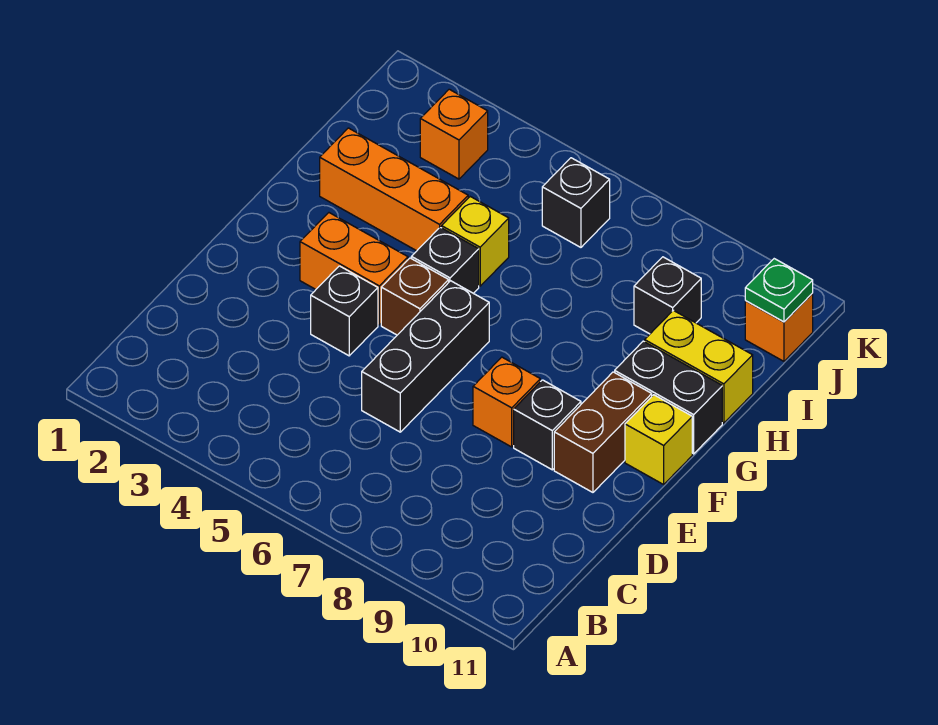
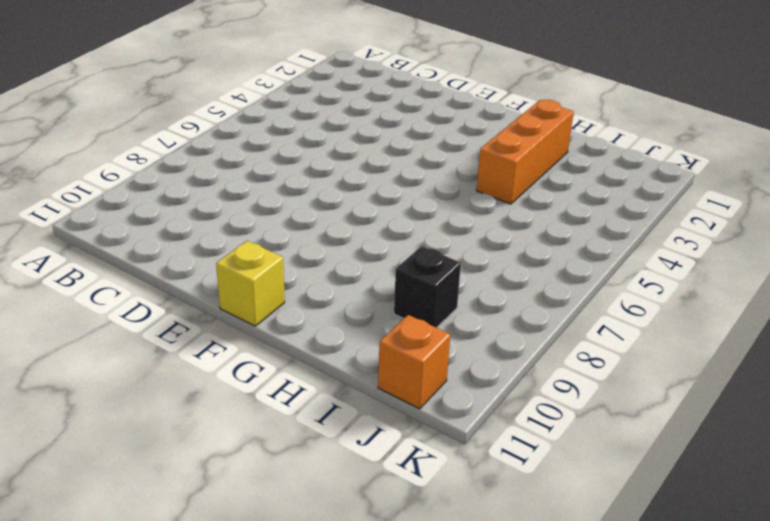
none -> black 1x3 brick [362,281,489,432]
none -> black 1x1 brick [311,266,378,356]
none -> orange 1x1 brick [473,357,540,447]

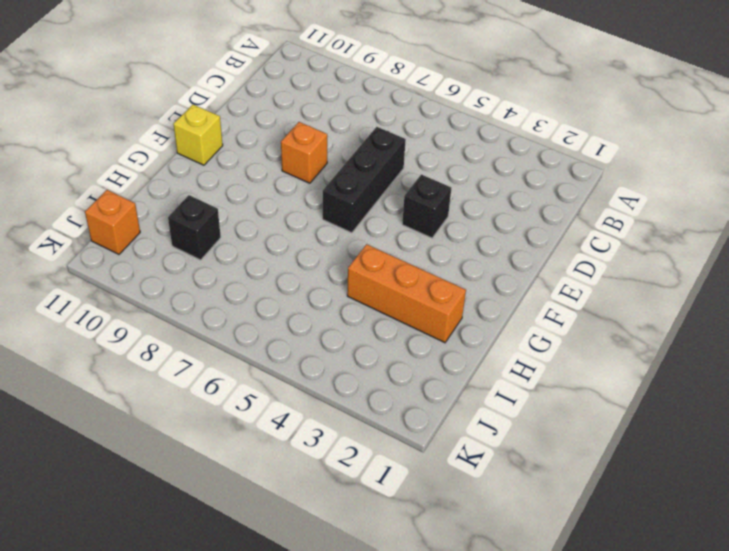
none -> black 1x1 brick [514,380,581,470]
none -> brown 1x2 brick [554,372,652,492]
none -> orange 1x2 brick [300,213,408,325]

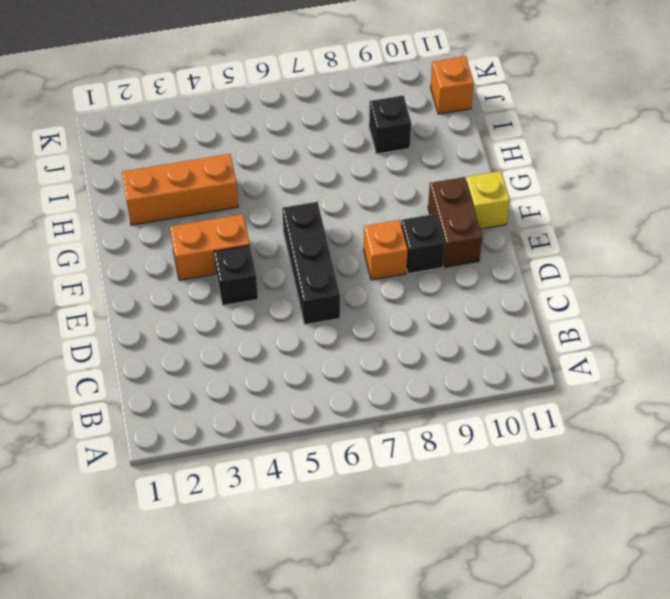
none -> brown 1x1 brick [381,258,449,335]
none -> black 1x1 brick [411,227,479,293]
none -> black 1x2 brick [615,341,722,454]

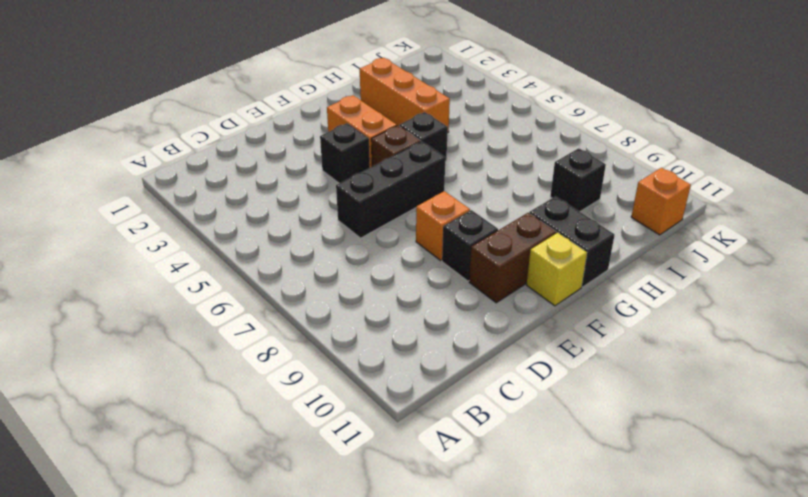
none -> yellow 1x1 brick [442,197,509,286]
none -> yellow 1x2 brick [645,310,753,423]
none -> orange 1x1 brick [420,89,488,179]

